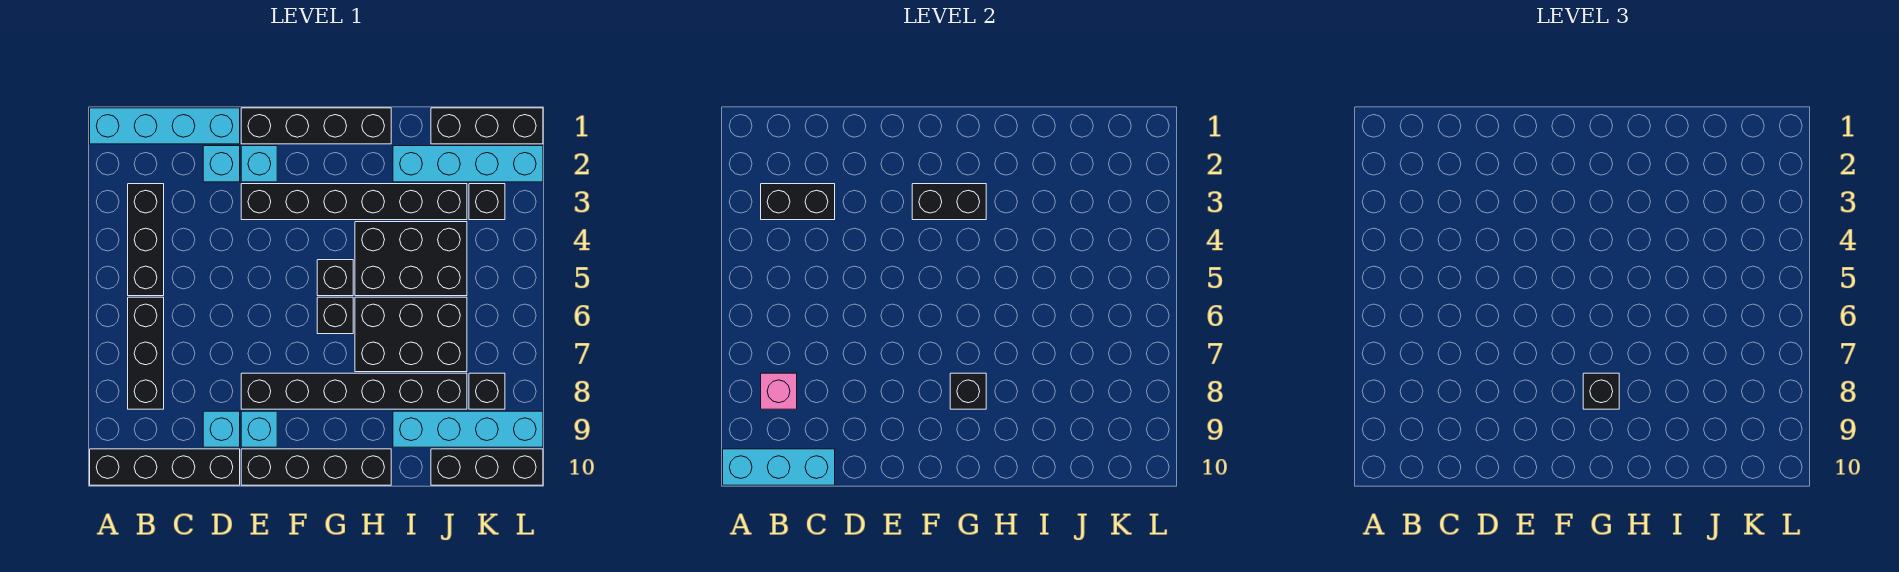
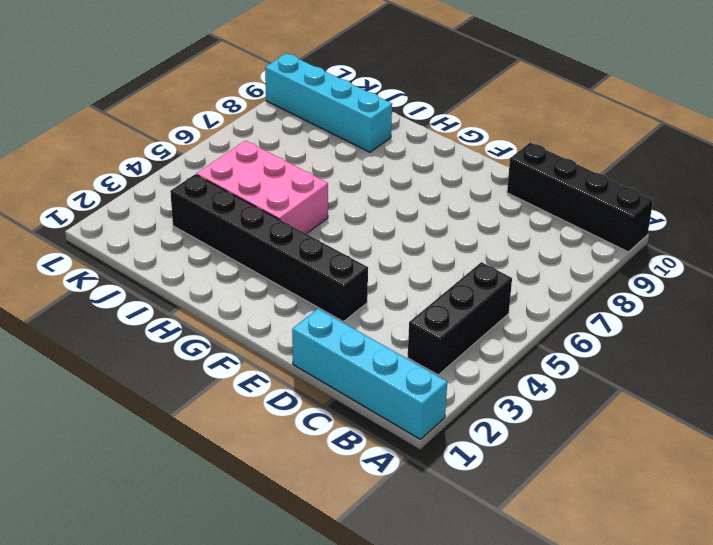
pink 2x3 brick [197,141,328,234] -> black 2x3 brick [355,222,467,296]
none -> black 1x3 brick [128,297,164,409]
none -> cyan 1x1 brick [203,146,240,182]
none -> cyan 1x1 brick [203,411,240,447]

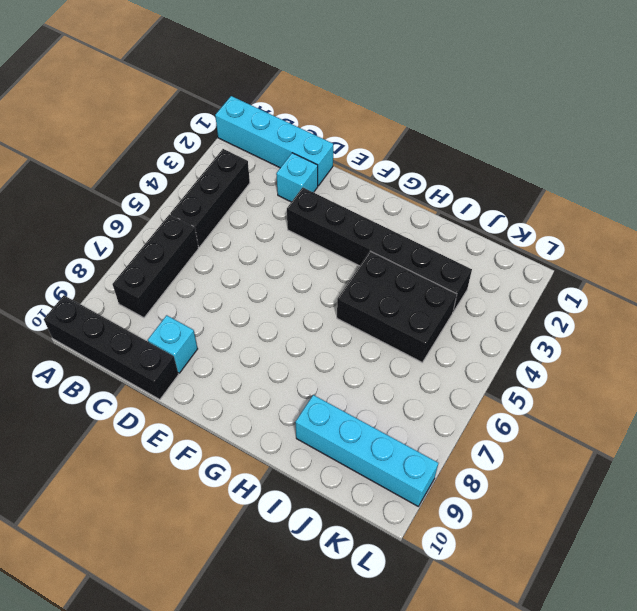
none -> black 1x4 brick [241,108,391,144]
none -> cyan 1x1 brick [241,146,277,182]
none -> black 1x6 brick [241,373,467,409]

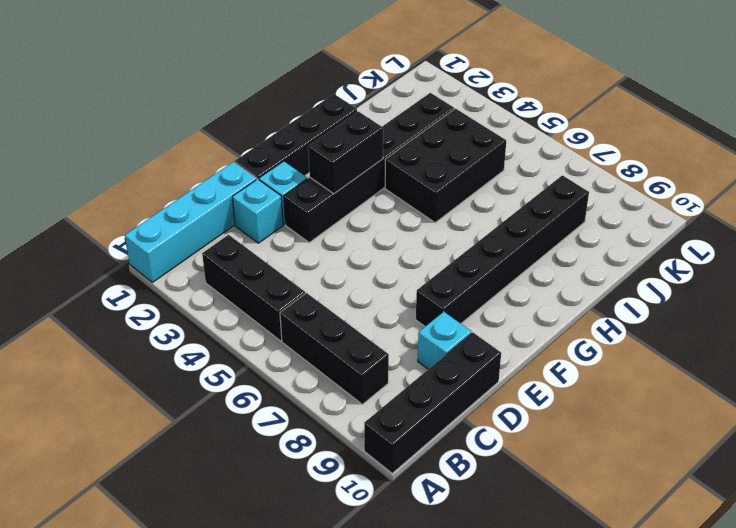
none -> cyan 1x1 brick [241,411,277,447]
none -> black 1x4 brick [241,449,391,485]
none -> black 1x1 brick [317,260,353,296]

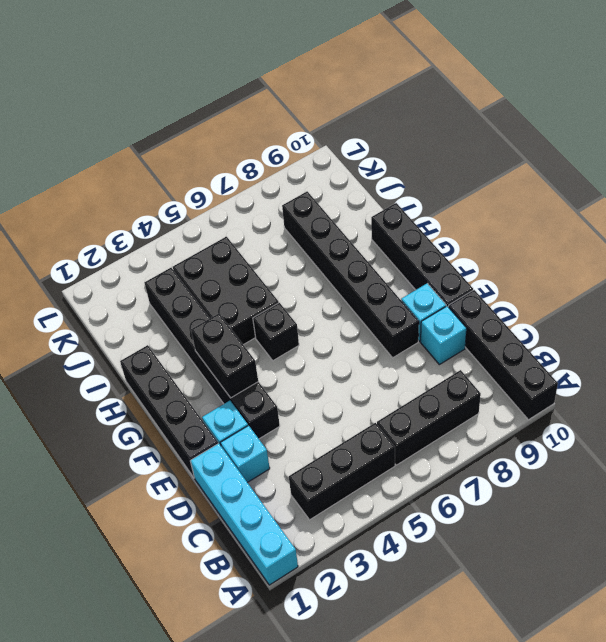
none -> black 1x1 brick [317,297,353,334]
none -> black 2x3 brick [355,297,467,372]
none -> cyan 1x4 brick [393,146,543,182]

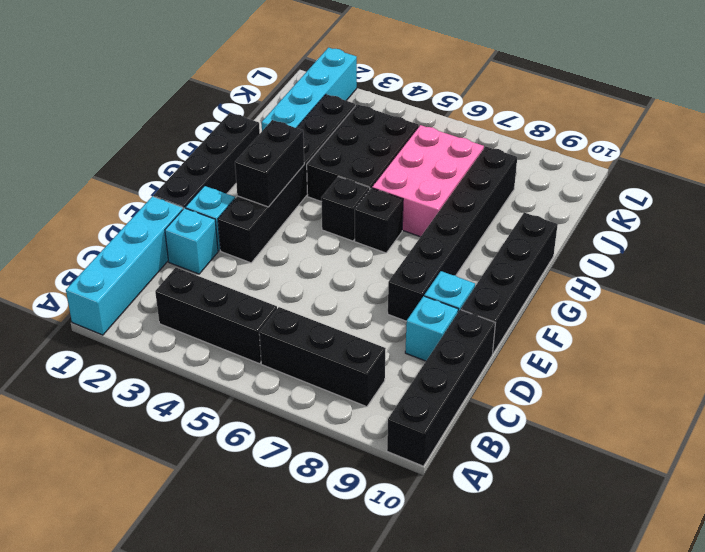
pink 2x3 brick [372,125,484,237] -> black 2x3 brick [355,297,467,372]
none -> cyan 1x4 brick [393,411,543,447]
none -> black 1x3 brick [431,108,543,144]
none -> black 1x3 brick [431,449,543,485]

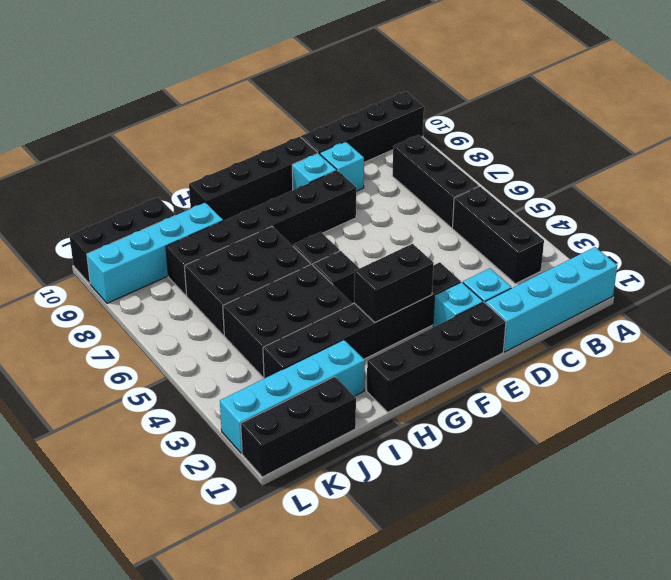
none -> black 1x1 brick [469,184,505,220]
none -> black 1x1 brick [469,373,505,409]
none -> cyan 1x3 brick [723,449,835,485]

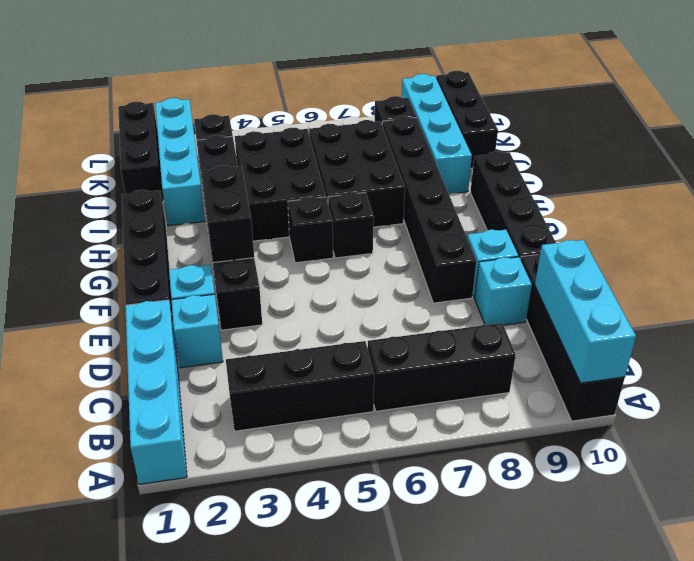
none -> black 1x2 brick [761,184,835,220]
none -> pink 1x1 brick [761,373,797,409]
none -> black 1x1 brick [950,373,986,409]

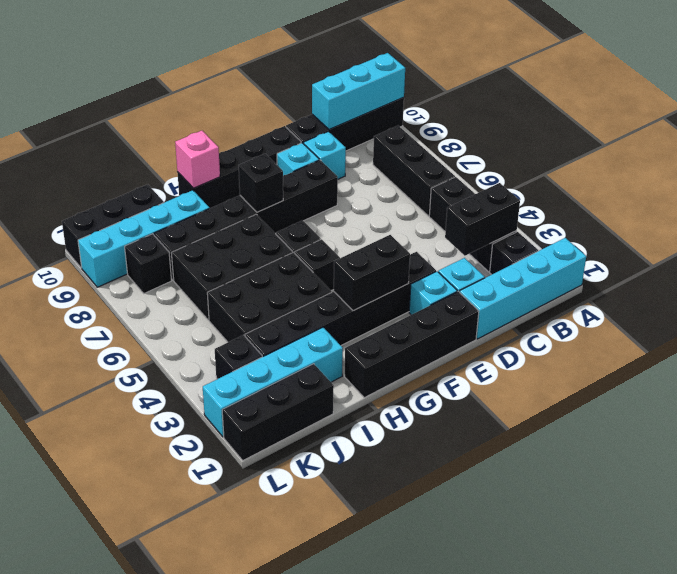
black 1x1 brick [490,232,538,275] -> black 1x1 brick moved to [1583,373,1619,409]
pink 1x1 brick [175,131,220,188] -> pink 1x1 brick moved to [761,373,797,409]

